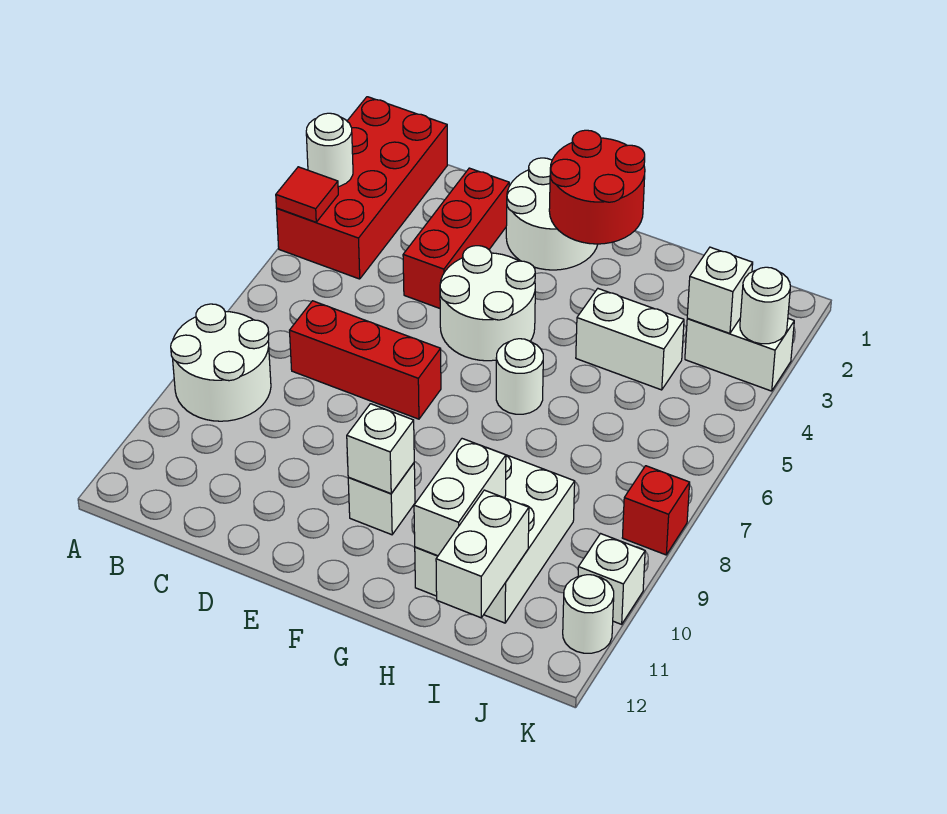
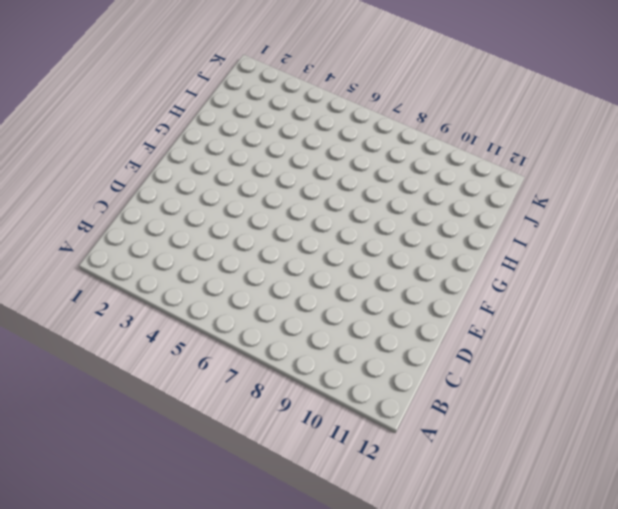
none -> red 2x4 brick [277,97,447,279]
none -> white 2x2 round brick [171,304,271,421]
none -> red 1x3 brick [290,301,441,419]

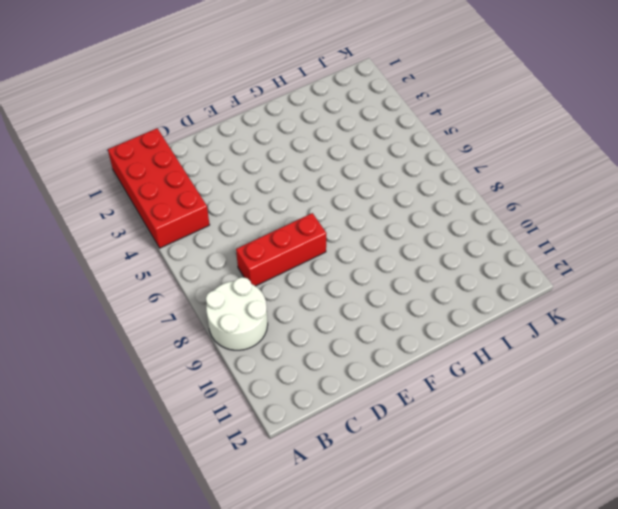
none -> red 1x3 brick [403,168,509,308]
none -> white 2x2 round brick [506,158,598,270]
none -> white 2x2 round brick [440,246,535,361]

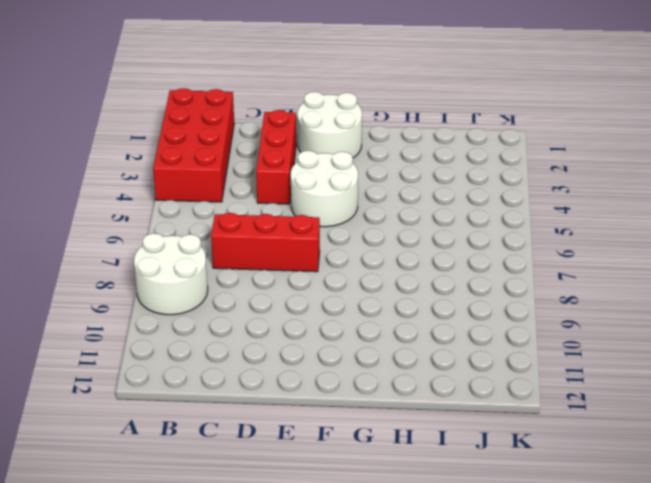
none -> white 1x1 brick [348,463,415,535]
none -> white 1x1 round brick [496,339,543,414]
none -> white 1x2 brick [576,289,684,390]

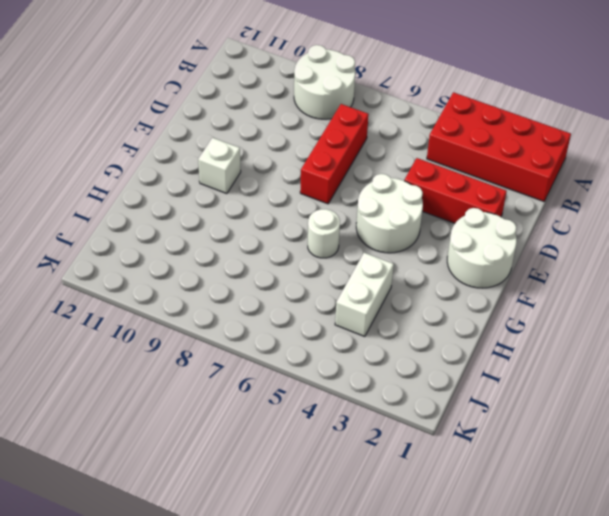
none -> white 2x3 brick [415,455,575,623]
none -> white 1x2 brick [685,318,794,391]
none -> red 1x1 brick [622,466,690,555]

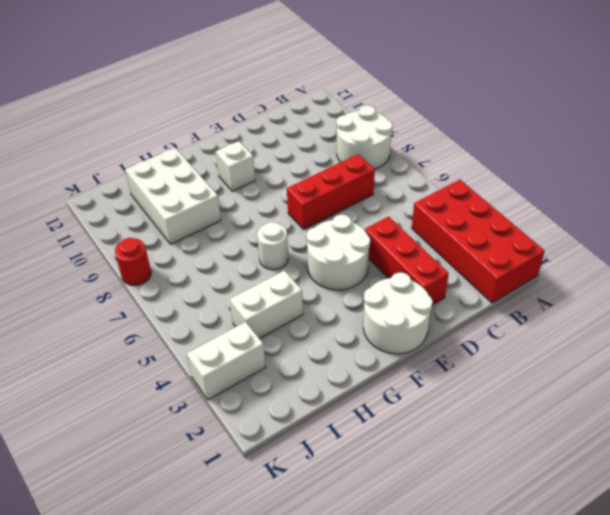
red 1x1 round brick [115,238,151,285] -> red 1x1 brick [622,466,690,555]
none -> white 1x1 brick [578,534,645,624]
none -> white 1x1 round brick [563,575,614,653]
none -> white 1x1 round brick [306,113,353,187]

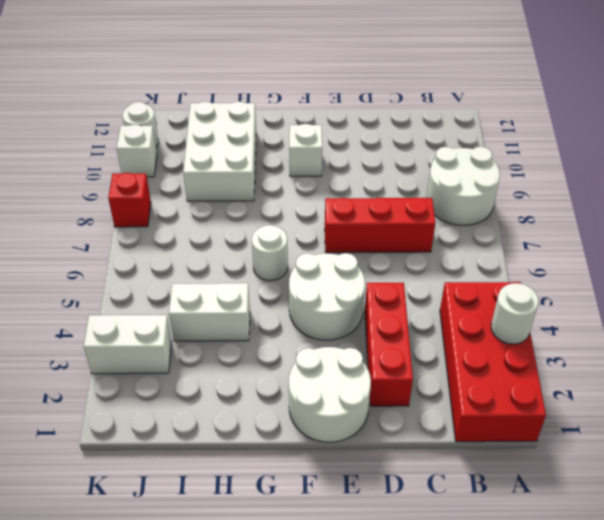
none -> red 1x1 tile [276,167,338,222]
none -> red 2x2 round brick [549,130,645,244]
none -> white 1x1 brick [347,404,414,493]

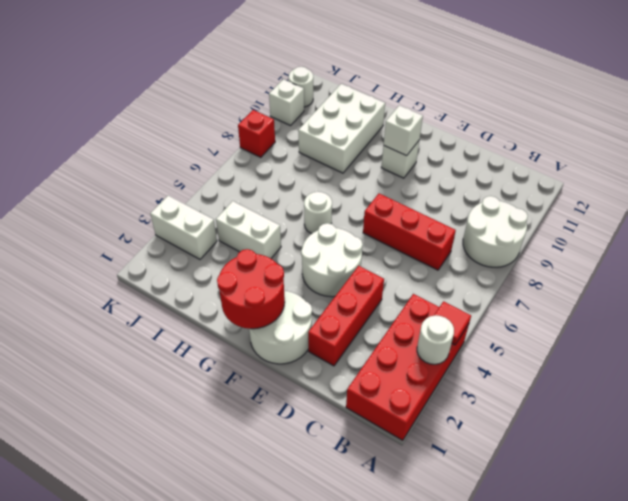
none -> white 1x2 brick [414,439,506,556]
none -> white 1x2 brick [436,490,529,618]
none -> white 1x1 brick [687,247,753,333]

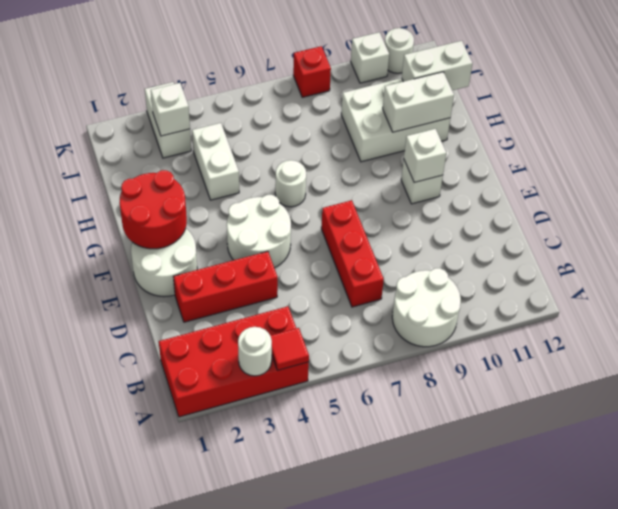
none -> white 1x1 round brick [740,267,790,344]

